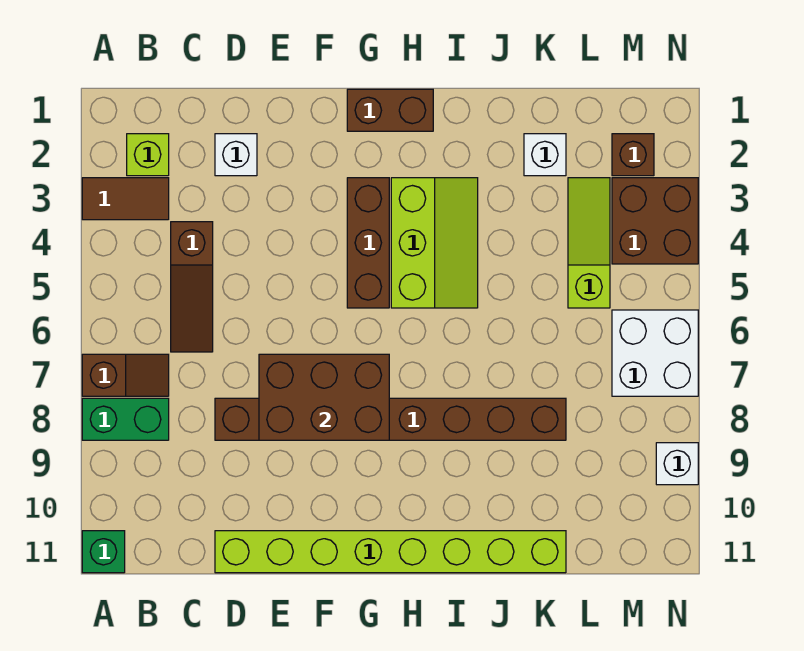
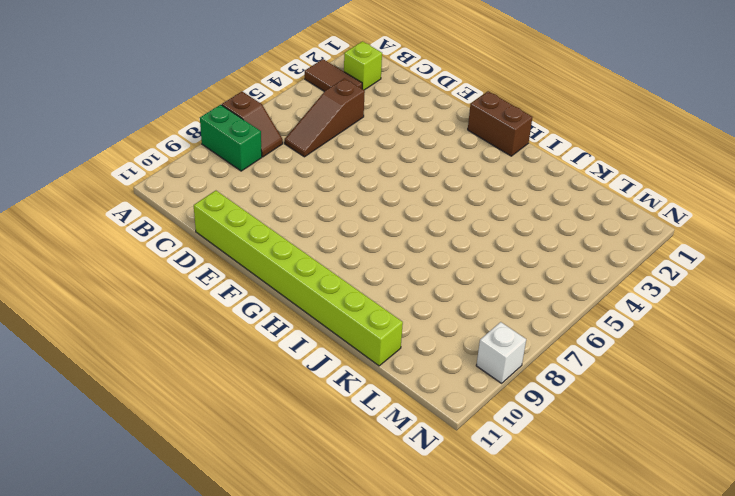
none -> green 1x1 brick [82,531,125,573]
none -> white 1x1 brick [215,134,257,176]
none -> brown 1x8 brick [215,398,566,440]

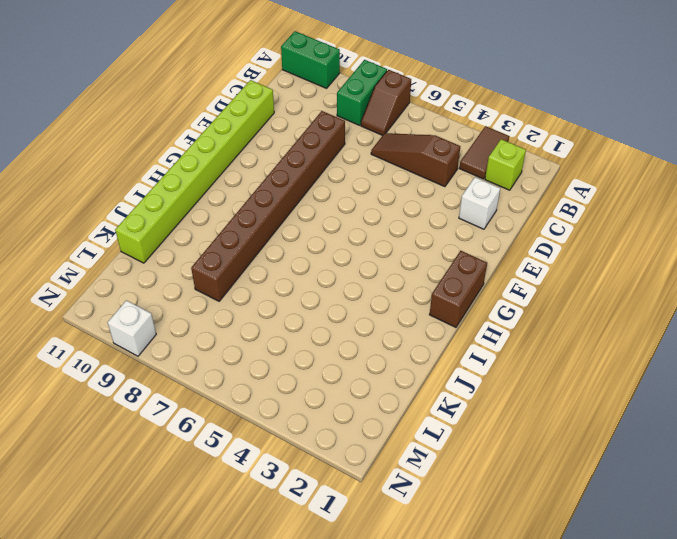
green 1x2 brick [281,31,340,88] -> green 1x1 brick [82,531,125,573]
none -> brown 1x3 brick [347,178,389,308]
none -> lime 2x3 slope [391,178,478,308]
none -> white 1x1 brick [524,134,566,176]

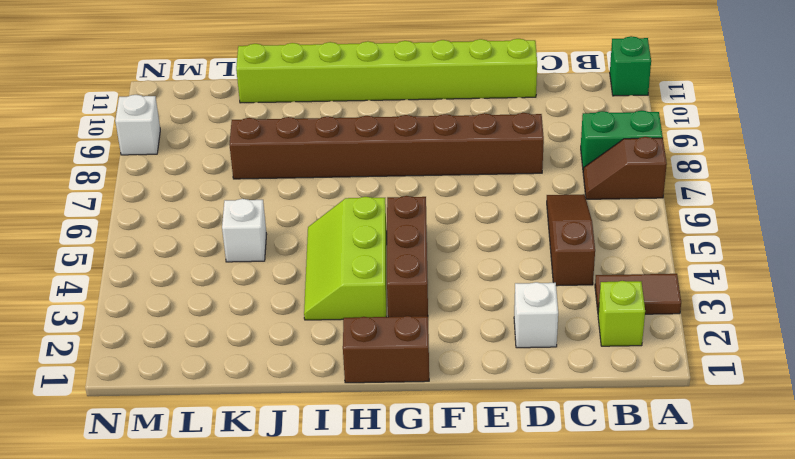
white 1x1 brick [222,199,267,262] -> white 1x1 brick moved to [524,134,566,176]
none -> lime 1x3 slope [568,178,610,308]
none -> brown 1x1 brick [612,134,654,176]
none -> brown 2x2 brick [612,178,698,264]

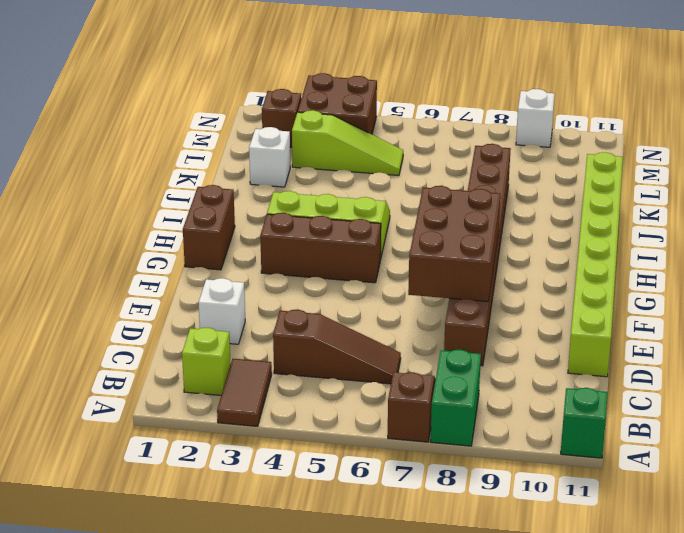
lime 1x3 slope [292,110,403,176] -> lime 1x3 slope turned to [568,178,610,308]
none -> white 2x2 brick [612,310,698,396]

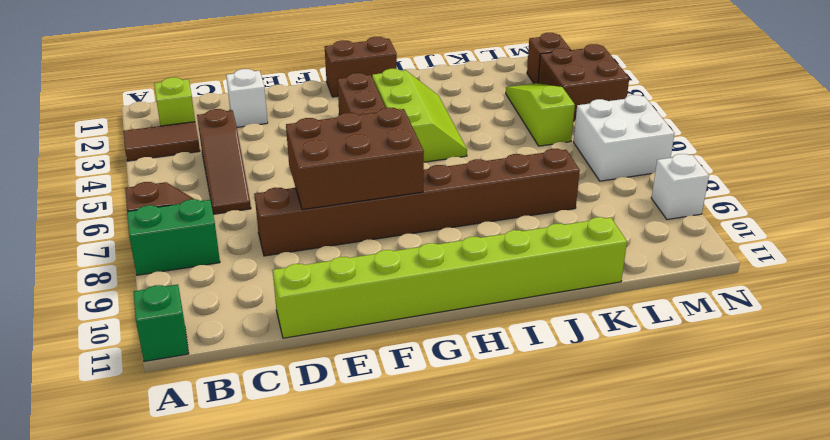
none -> white 1x1 brick [524,134,566,176]

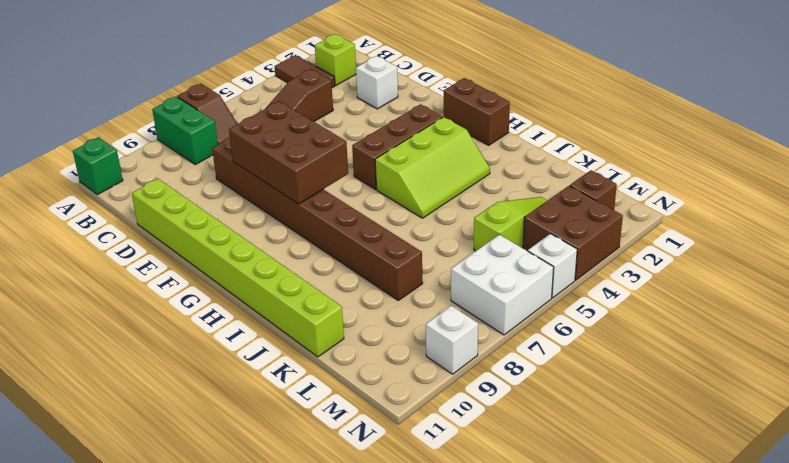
white 1x1 brick [528,234,577,298] -> white 1x1 brick moved to [524,134,566,176]

